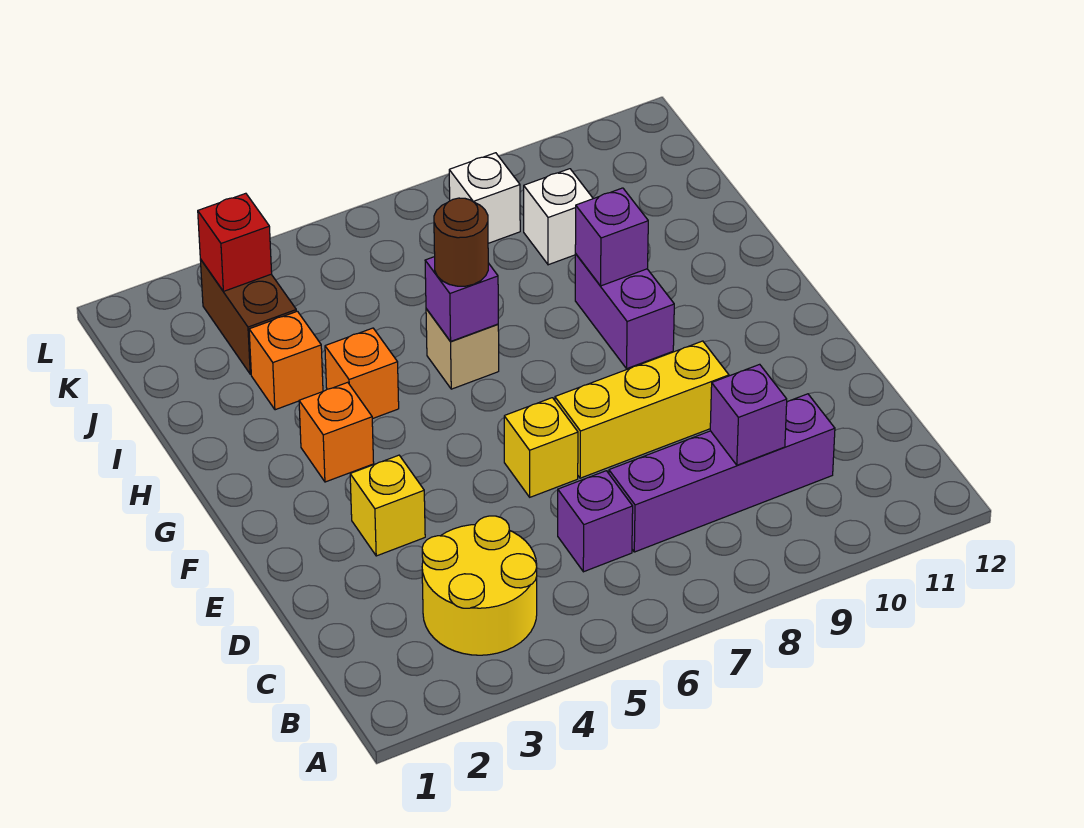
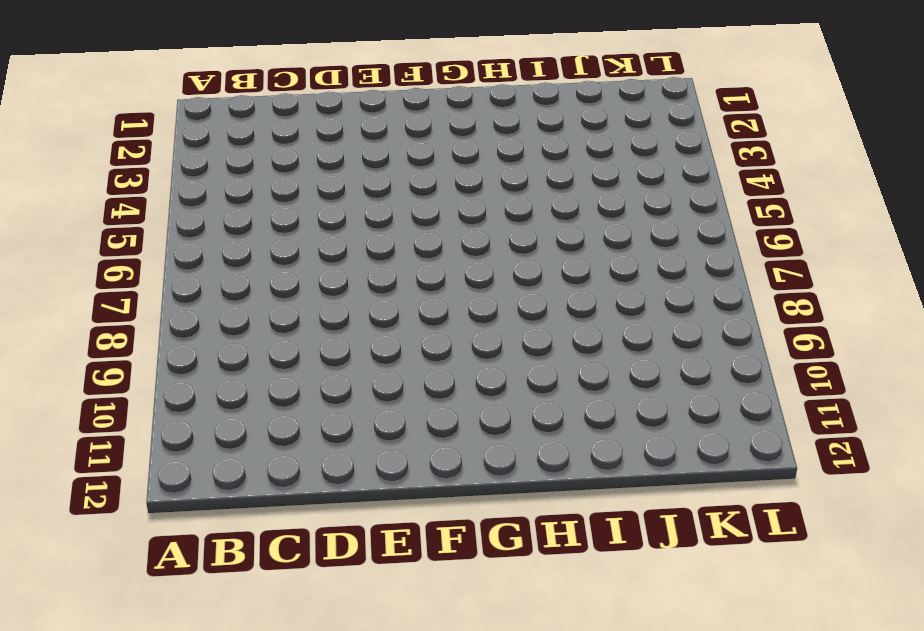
none -> yellow 2x2 round brick [422,516,537,655]
none -> purple 1x1 brick [558,471,633,572]
none -> purple 1x4 brick [609,394,835,552]

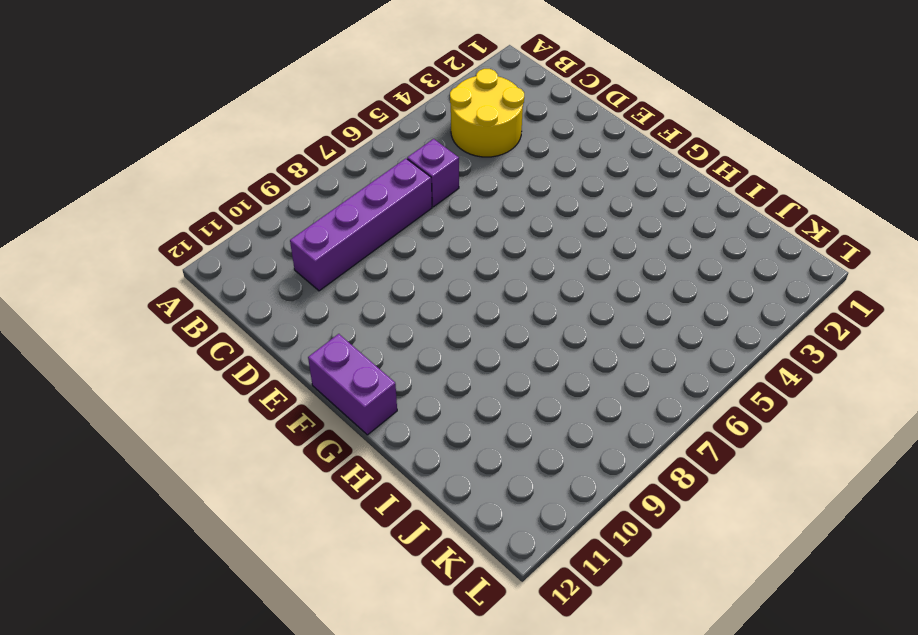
purple 1x2 brick [308,334,397,435] -> purple 1x2 brick moved to [575,254,674,369]
none -> yellow 1x1 brick [350,455,425,556]
none -> yellow 1x1 brick [504,398,578,497]
none -> yellow 1x3 brick [555,341,729,478]

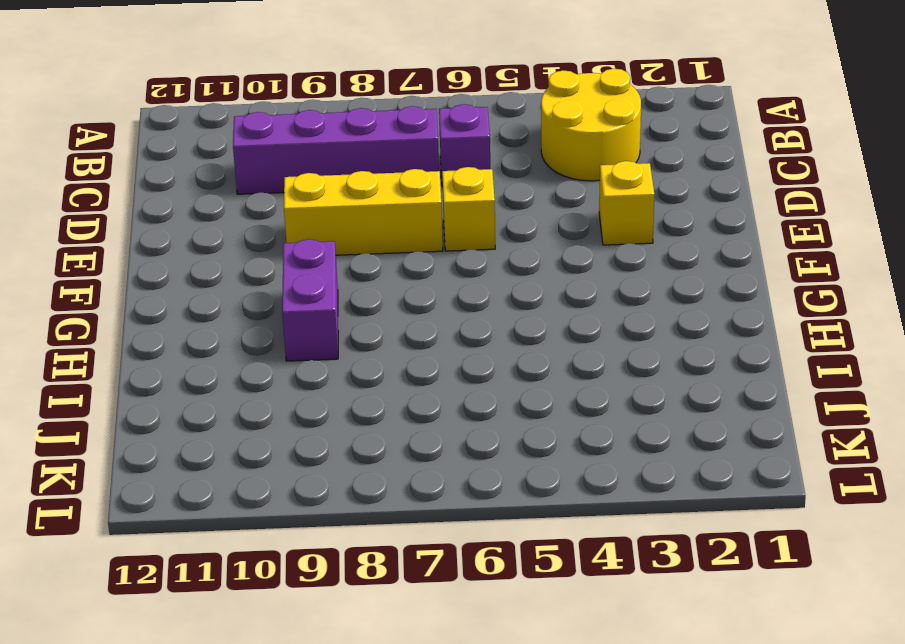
none -> orange 1x1 brick [299,382,374,482]
none -> orange 1x1 brick [325,328,399,419]
none -> tan 1x1 brick [426,309,499,389]

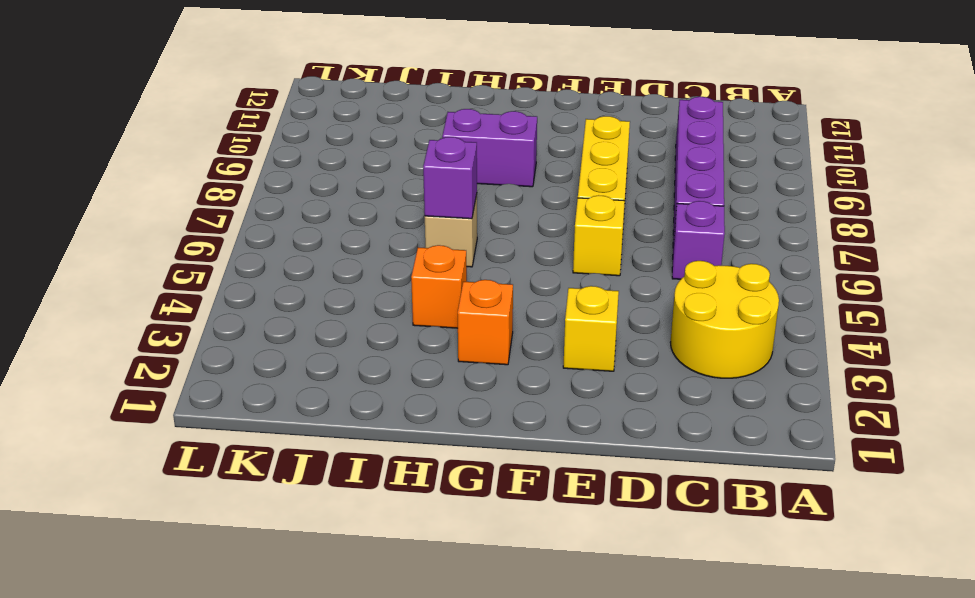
none -> orange 1x1 brick [249,311,323,410]
none -> brown 1x2 brick [200,259,296,374]
none -> white 1x1 brick [524,169,593,265]

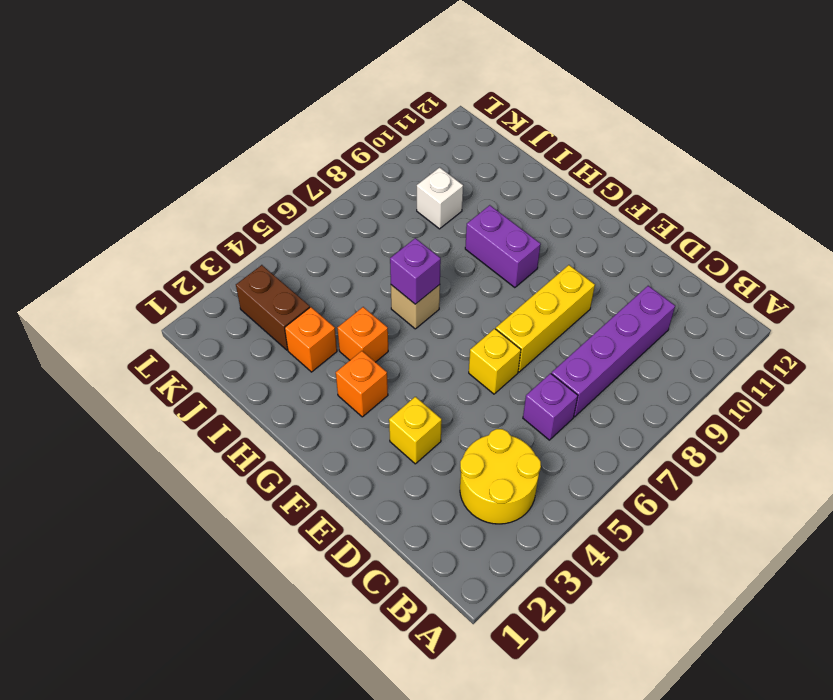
none -> white 1x1 brick [449,153,520,243]
none -> purple 1x1 brick [710,364,787,465]
none -> purple 1x1 brick [575,188,648,286]

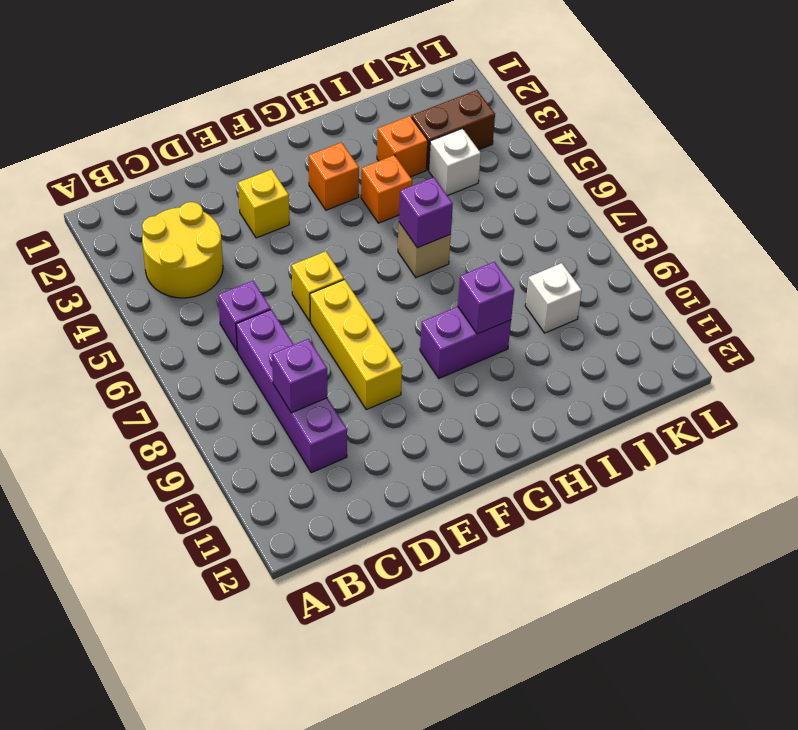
white 1x1 brick [429,128,481,196] -> white 1x1 brick moved to [449,153,520,243]
none -> red 1x1 brick [198,193,272,291]
none -> brown 1x1 round brick [434,198,488,286]

